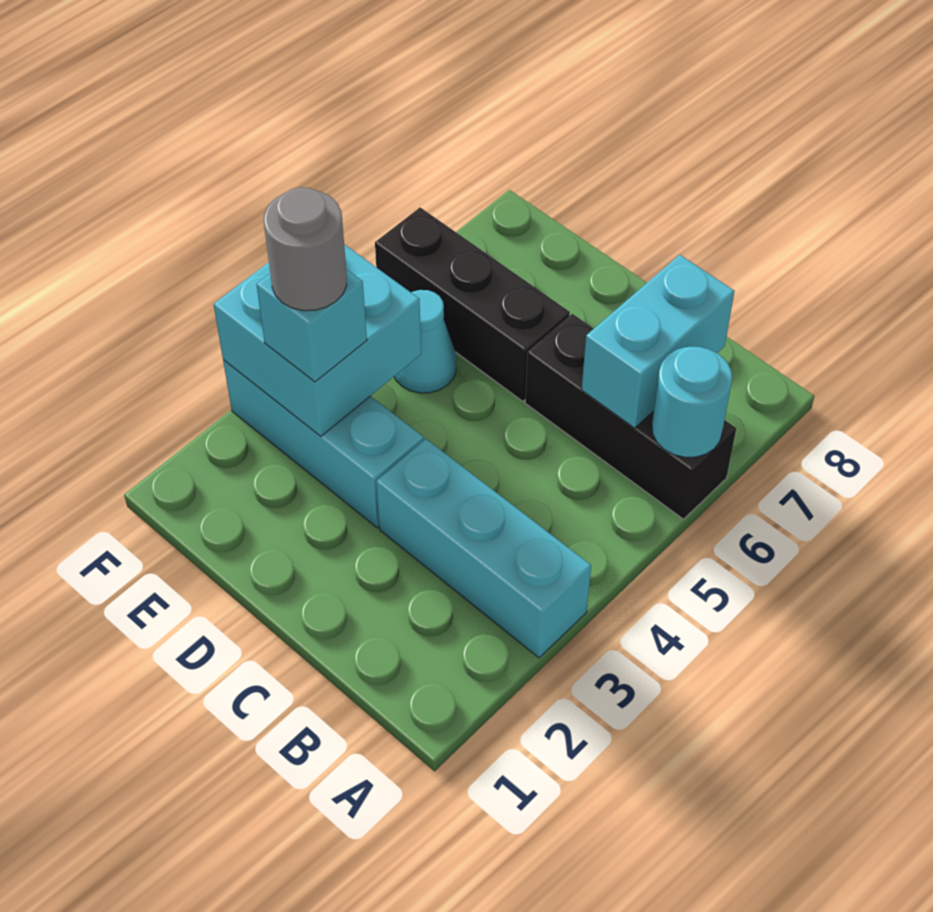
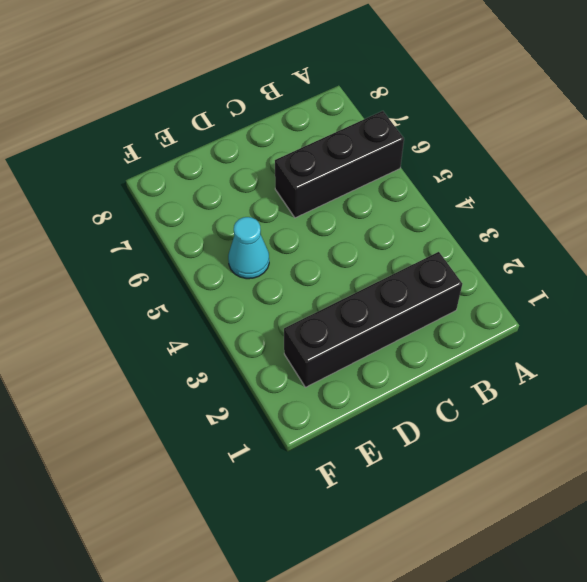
black 1x4 brick [284,252,462,387] -> none
none -> cyan 1x3 brick [376,439,591,658]
none -> cyan 1x3 brick [223,360,423,528]

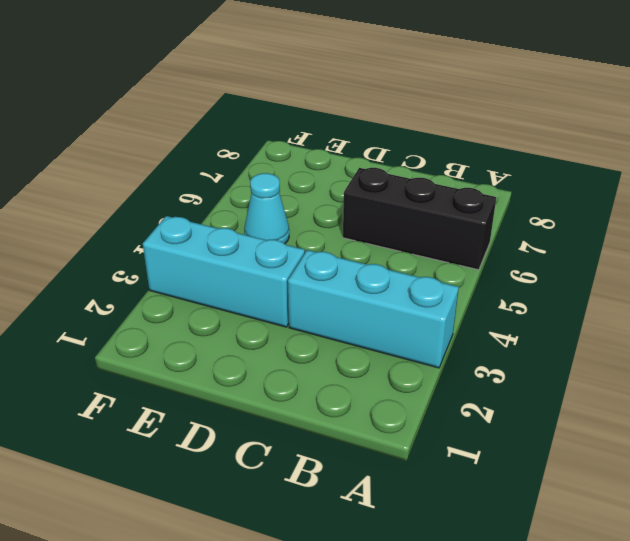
none -> black 1x3 brick [375,207,570,401]
none -> cyan 1x1 round brick [652,347,732,457]

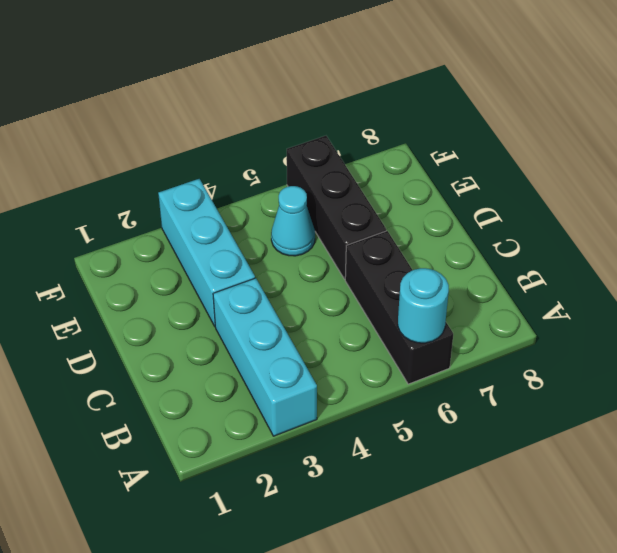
none -> cyan 1x2 brick [582,255,735,428]
none -> cyan 2x2 brick [214,244,421,436]

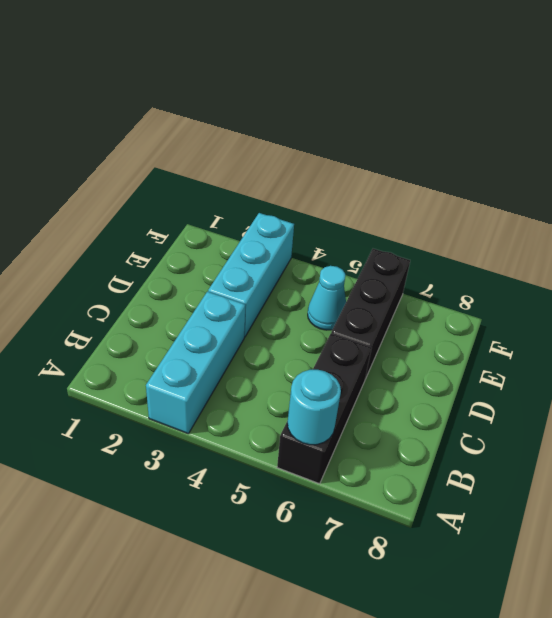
none -> cyan 1x2 brick [582,255,735,428]
none -> cyan 2x2 brick [214,244,421,436]

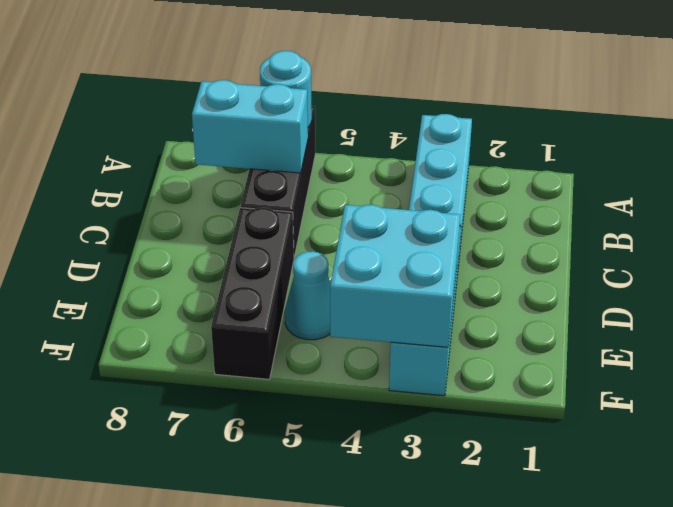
none -> cyan 1x1 brick [256,269,367,382]
none -> grey 1x1 round brick [264,187,347,311]

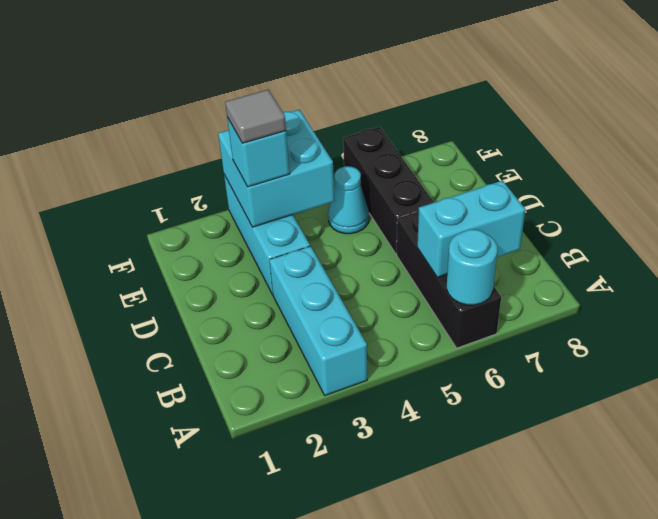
grey 1x1 tile [225,90,286,143] -> grey 1x1 round brick [264,187,347,311]

